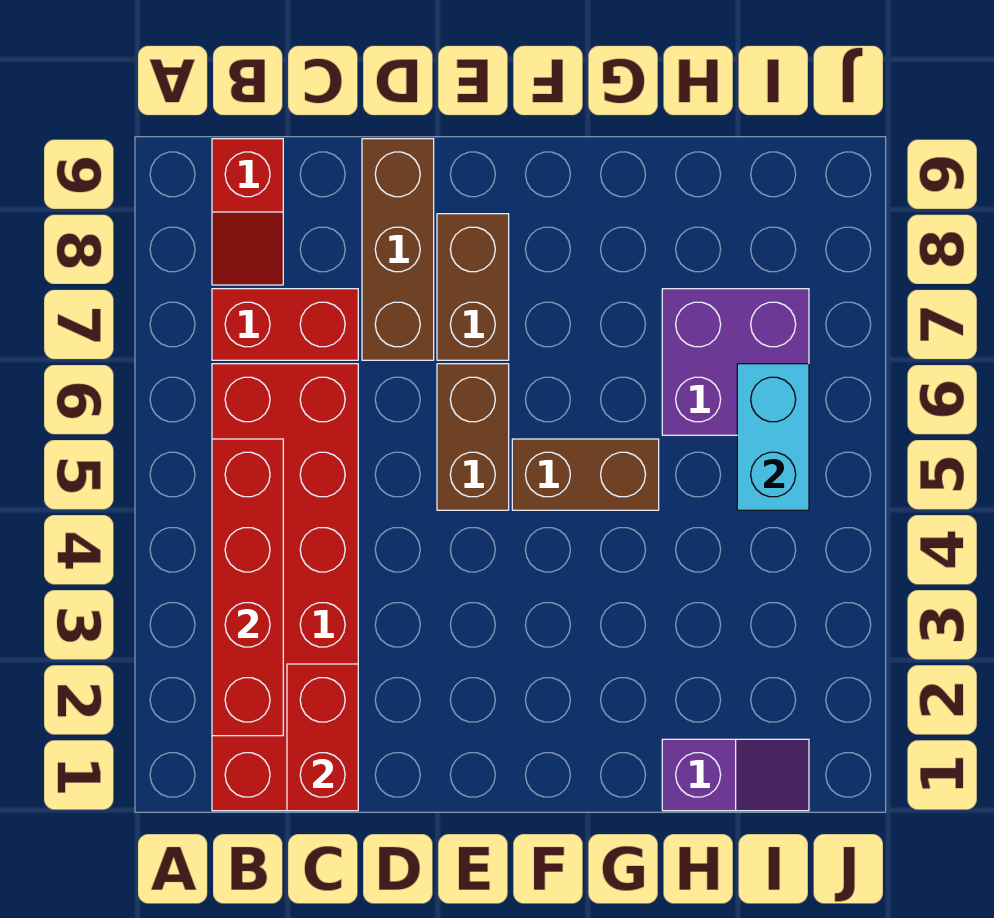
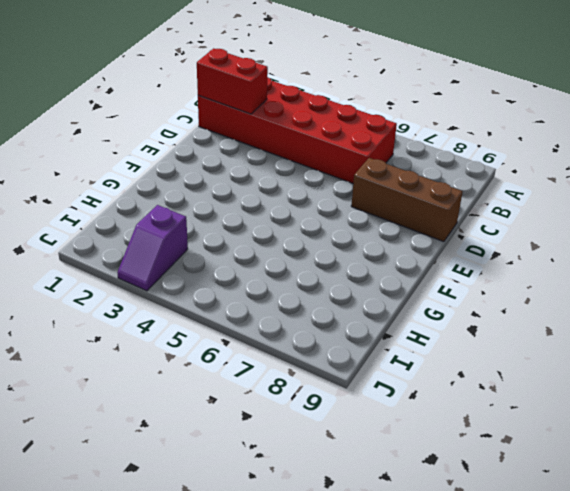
purple 1x2 slope [117,205,188,291] -> purple 1x2 slope moved to [662,739,809,811]
none -> red 1x2 brick [212,289,358,360]
none -> red 1x2 slope [212,139,283,285]
none -> brown 1x2 brick [437,364,509,510]

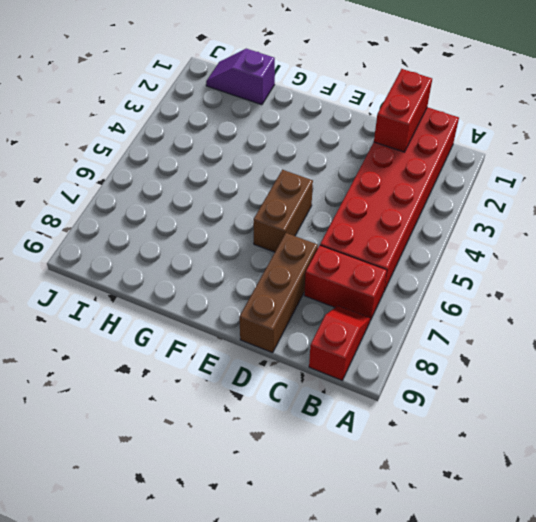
none -> brown 1x2 brick [437,214,509,360]
none -> brown 1x2 brick [512,439,659,510]
none -> purple 2x2 brick [662,289,809,435]

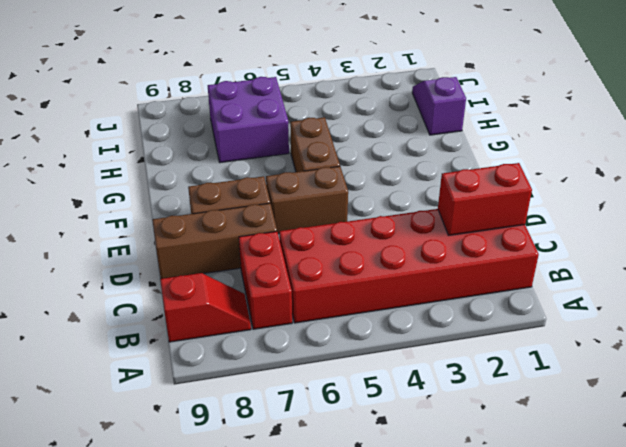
none -> red 1x4 brick [212,439,283,736]
none -> cyan 1x2 brick [737,364,809,510]

